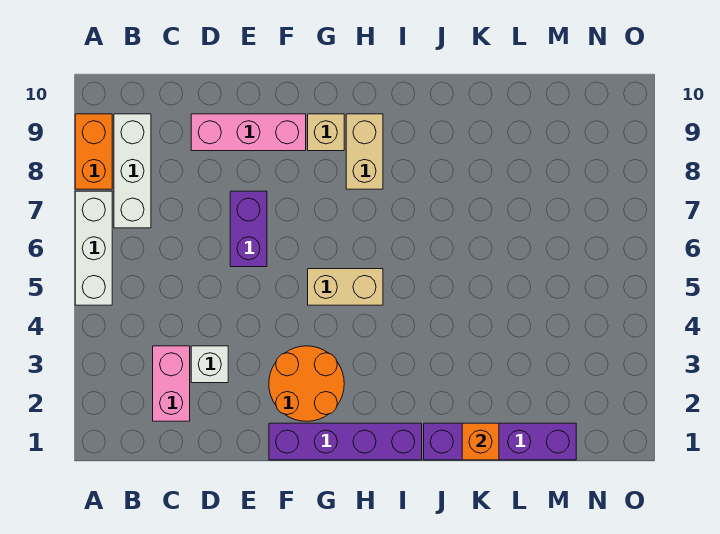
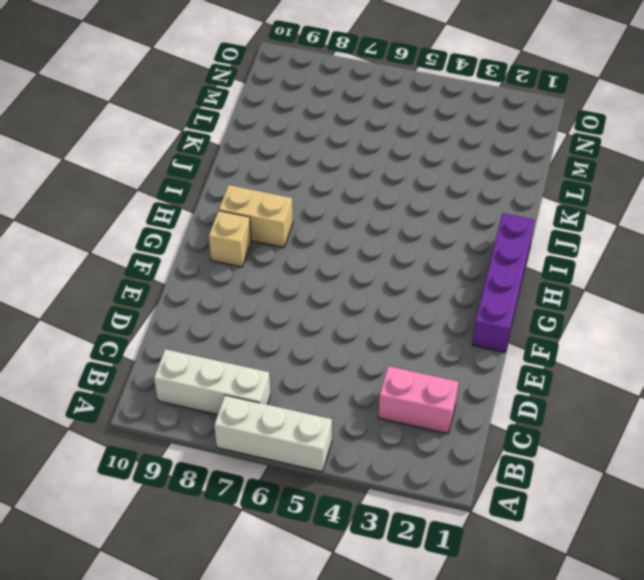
none -> orange 1x2 brick [75,114,112,189]
none -> white 1x1 brick [191,346,228,383]
none -> pink 1x3 brick [191,114,306,151]

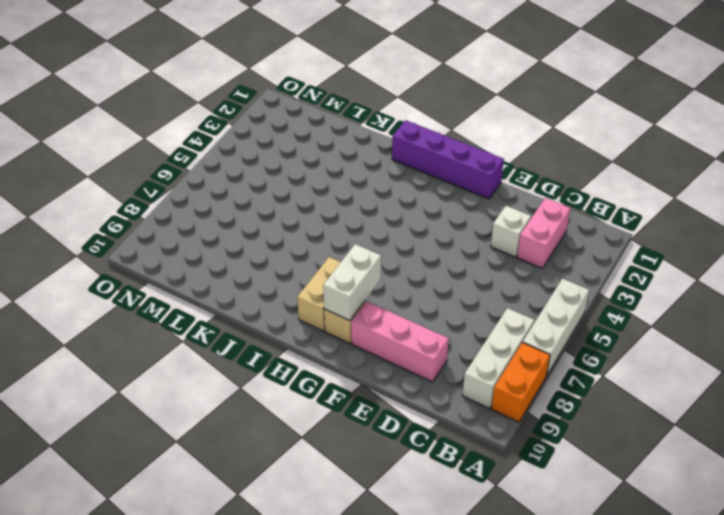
white 1x2 brick [323,244,381,321] -> none
none -> purple 1x2 brick [230,191,267,267]
none -> orange 2x2 round brick [269,346,344,421]
none -> tan 1x2 brick [308,269,383,305]

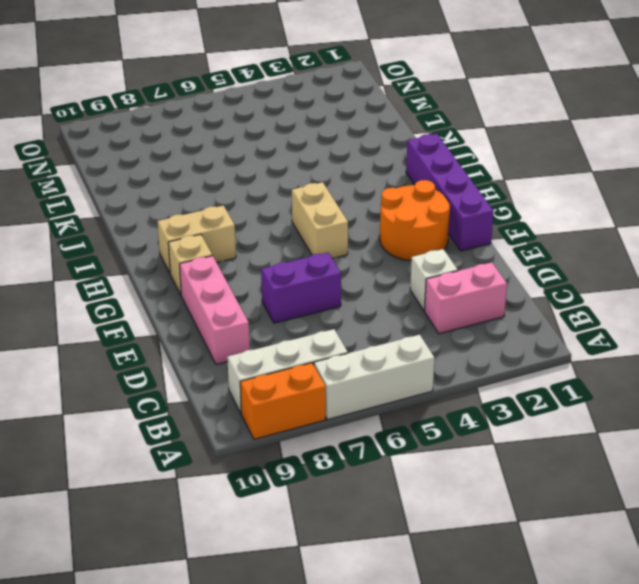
none -> purple 1x4 brick [424,423,576,460]
none -> orange 1x1 brick [462,423,499,460]

